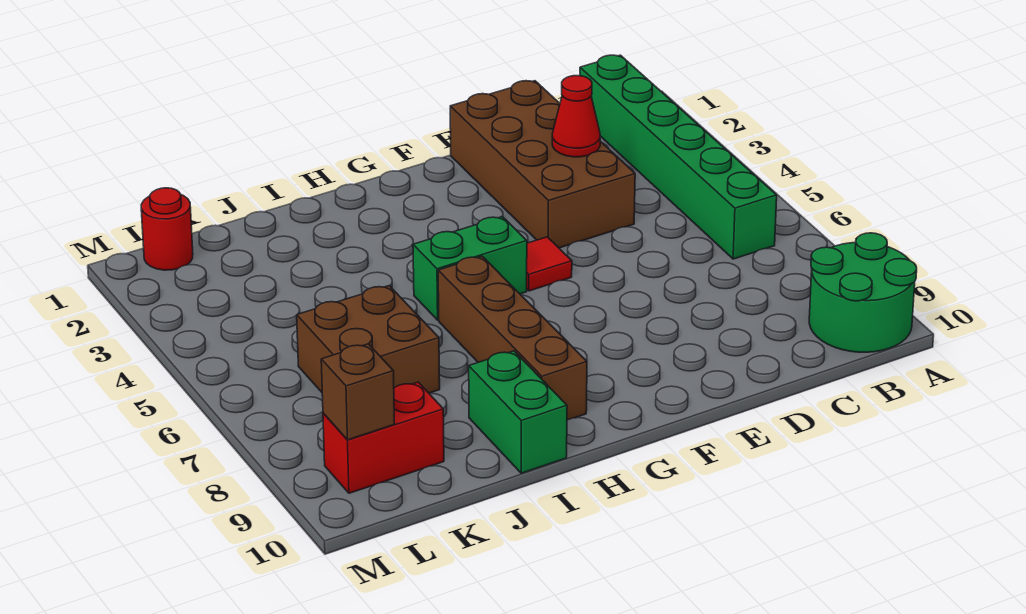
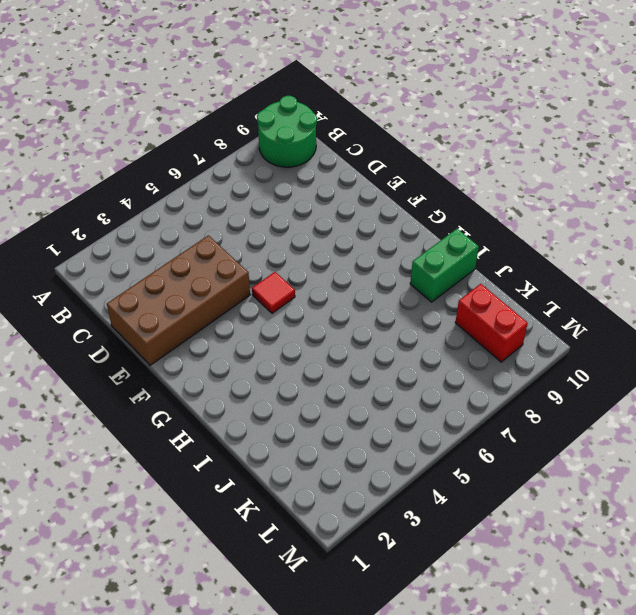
none -> green 1x6 brick [580,55,777,259]
none -> green 1x2 brick [413,217,527,320]
none -> brown 1x4 brick [438,256,587,420]

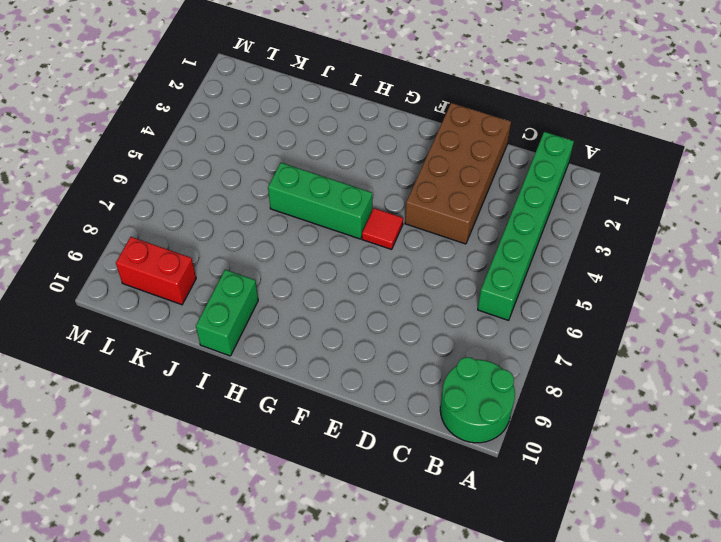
green 1x3 brick [268,163,372,239] -> green 1x2 brick [413,217,527,320]
none -> brown 1x4 brick [438,256,587,420]
none -> brown 2x2 brick [297,286,440,393]
none -> red 1x1 round brick [141,188,193,270]

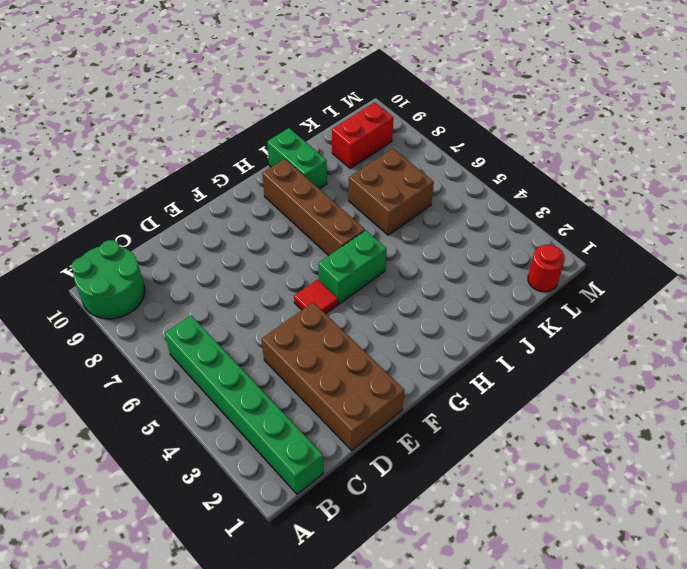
none -> red 1x1 cone [552,76,600,157]
none -> brown 1x1 brick [321,344,395,440]

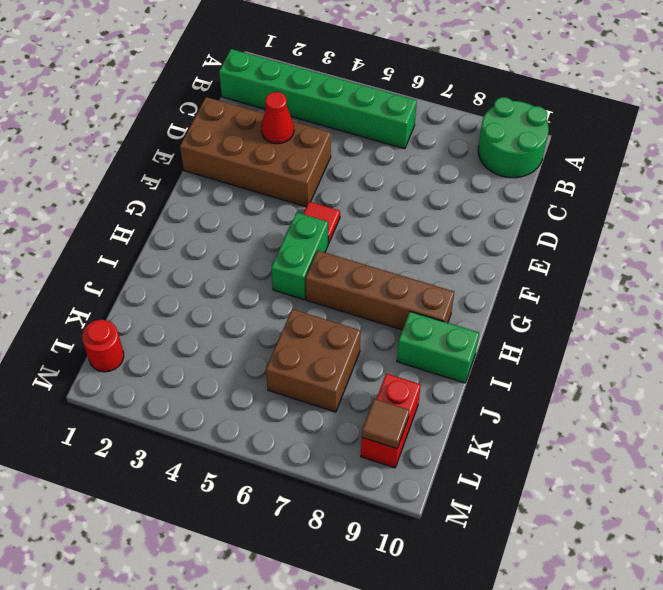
brown 1x1 tile [362,399,410,449] -> brown 1x1 brick [321,344,395,440]

